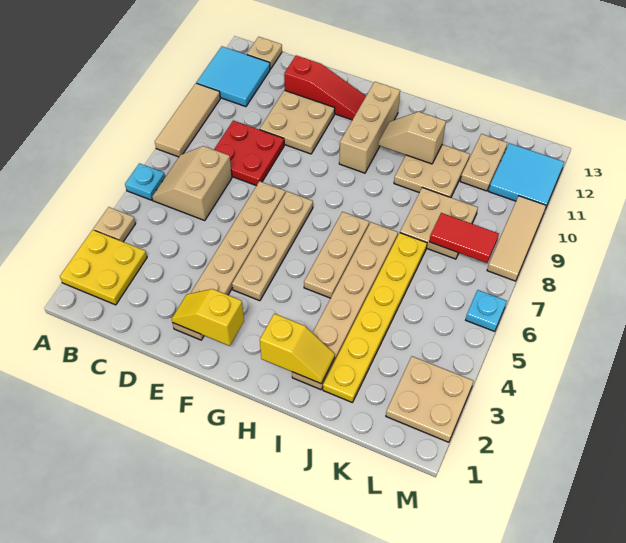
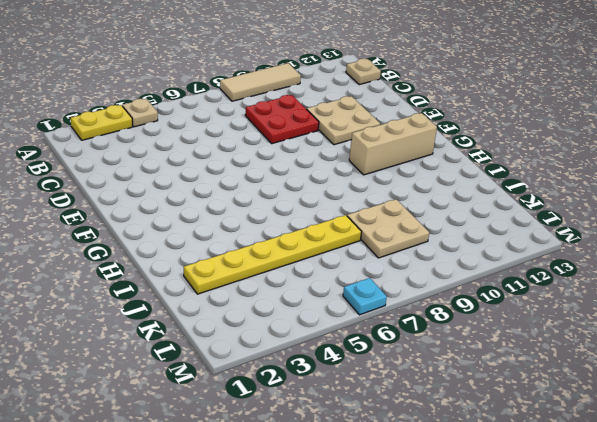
yellow 1x2 plate [71,105,132,140] -> yellow 2x2 plate [60,230,147,305]
none -> cyan 1x1 plate [125,163,165,200]
none -> cyan 2x2 tile [196,46,270,107]
none -> tan 2x2 slope [152,146,232,221]

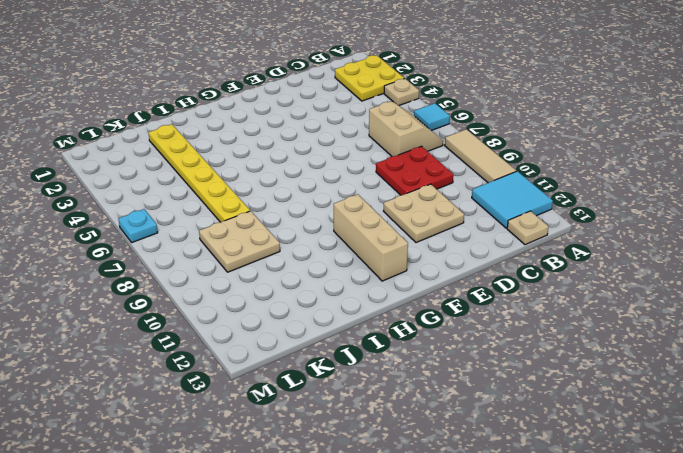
cyan 1x1 tile [414,103,450,131] -> cyan 1x1 plate [125,163,165,200]
none -> red 1x3 slope [284,55,366,120]
none -> tan 1x6 plate [173,181,285,340]
none -> tan 1x4 plate [232,191,313,301]

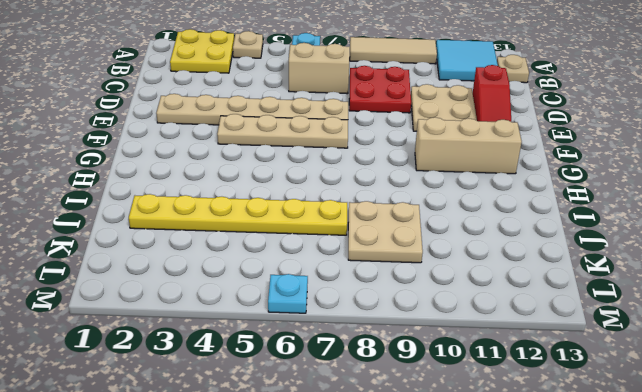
none -> tan 1x3 plate [304,212,369,298]
none -> tan 1x6 plate [292,222,398,390]
none -> tan 2x2 plate [394,144,470,197]

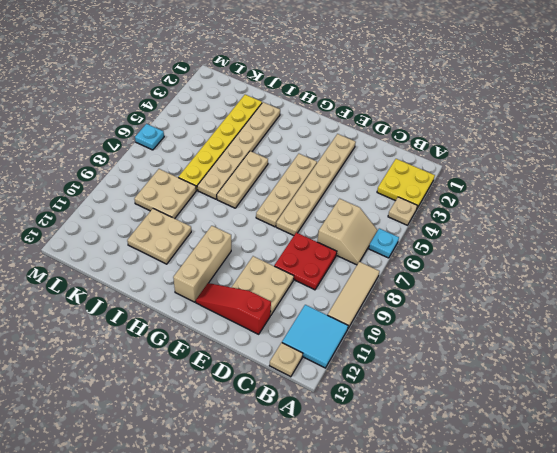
none -> tan 1x2 plate [460,134,507,191]
none -> tan 2x2 plate [386,356,473,442]
none -> cyan 2x2 tile [489,143,564,207]

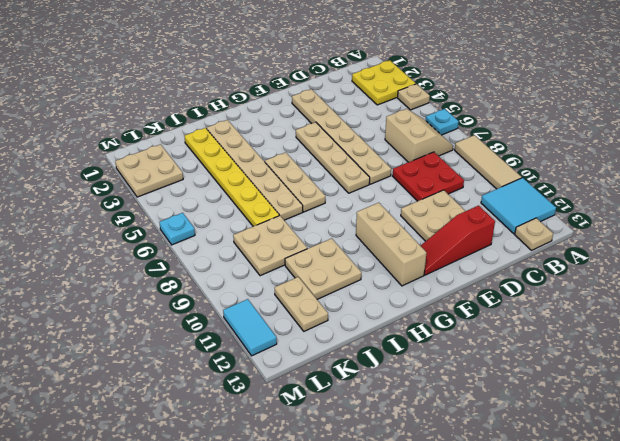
cyan 1x2 tile [223,299,277,356] -> cyan 2x2 tile [489,143,564,207]
none -> tan 1x3 tile [487,196,546,281]
none -> yellow 1x2 slope [172,289,244,346]
none -> yellow 1x2 slope [260,314,335,384]

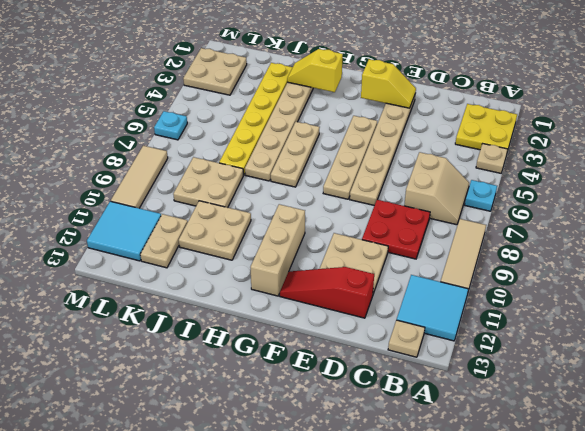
none -> tan 1x2 slope [379,112,446,164]
none -> red 1x2 tile [429,213,499,263]

